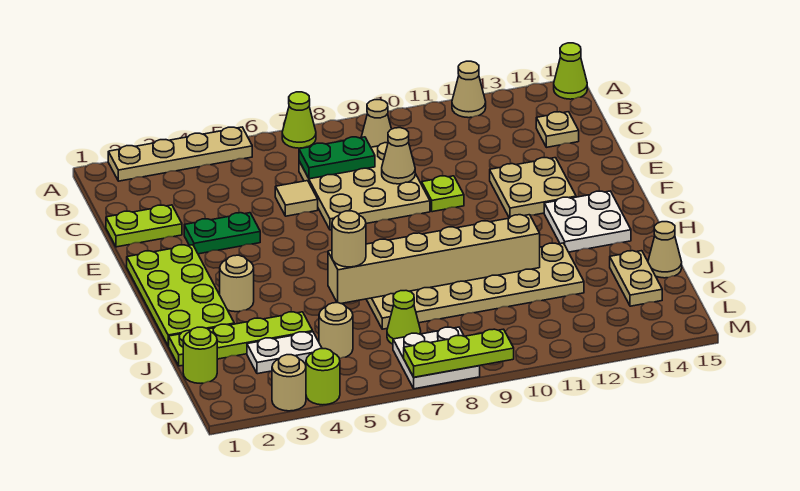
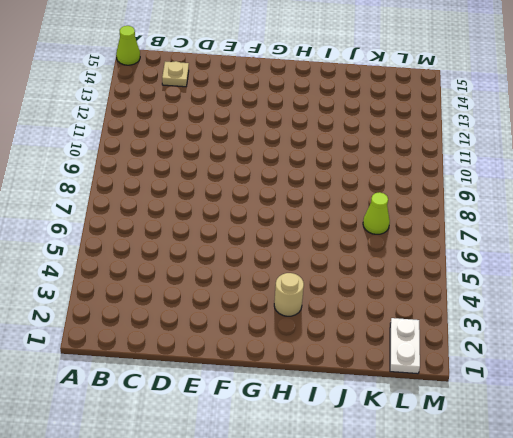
white 1x2 plate [390,318,420,374] -> white 1x2 plate moved to [247,332,322,374]
none -> tan 1x4 plate [108,127,252,181]
none -> lime 1x1 cone [282,92,316,148]
none -> tan 1x1 cone [452,61,486,118]
none -> tan 1x1 cone [361,100,391,147]

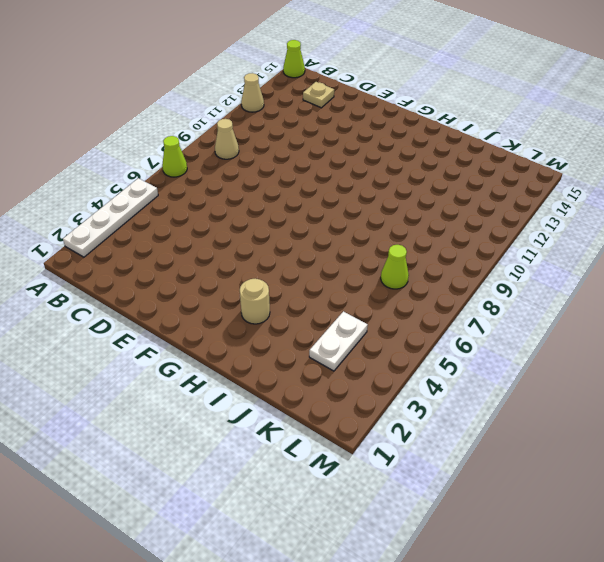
white 1x4 plate [63,178,158,257] -> tan 1x4 plate [108,127,252,181]
none -> tan 3x3 plate [299,143,430,230]
none -> lime 1x2 plate [106,205,182,247]
none -> tan 1x1 tile [275,181,318,216]
none -> green 1x2 plate [184,213,260,254]

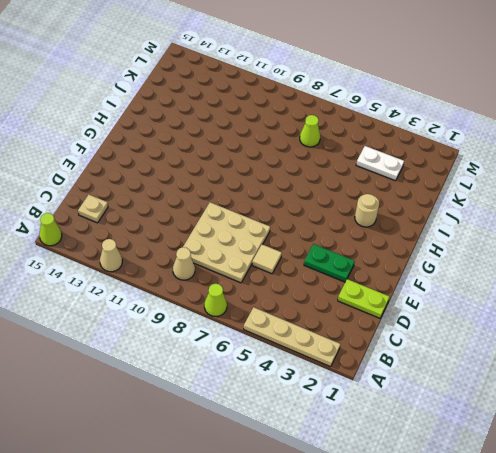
none -> lime 1x1 plate [422,176,464,212]
none -> tan 2x2 plate [490,158,576,218]
none -> lime 2x4 plate [127,245,234,346]
none -> white 2x2 plate [544,191,631,252]

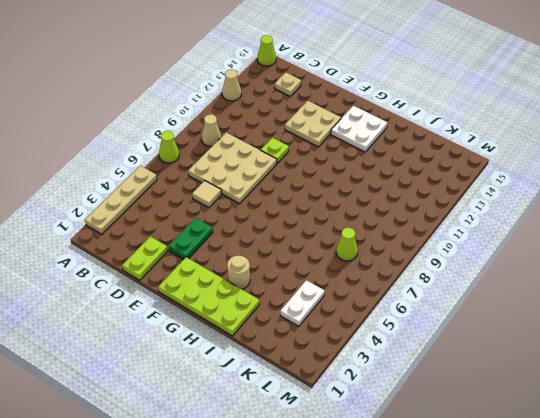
none -> tan 2x6 plate [366,243,584,329]
none -> lime 1x4 plate [169,312,313,366]
none -> tan 1x2 plate [610,251,662,306]
none -> tan 1x1 cone [648,222,682,278]

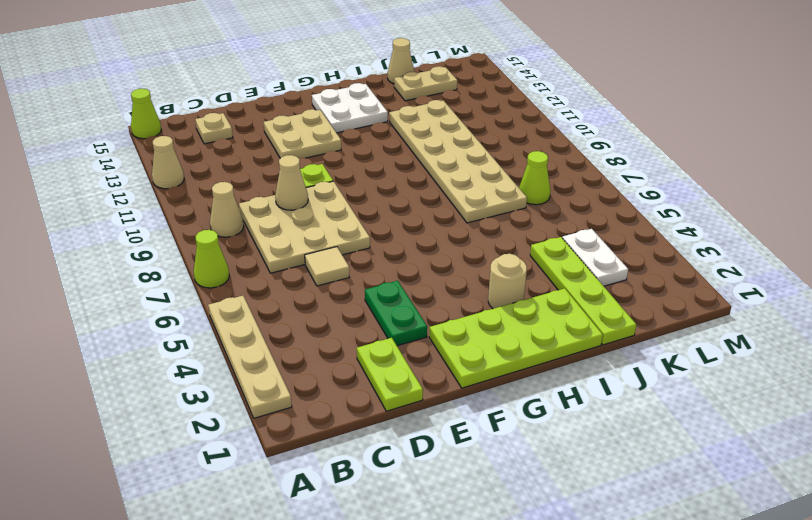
none -> lime 1x1 round brick [183,327,217,383]
none -> tan 1x1 round brick [319,303,353,359]
none -> white 2x2 plate [393,327,480,389]
none -> tan 1x1 round brick [272,355,306,411]

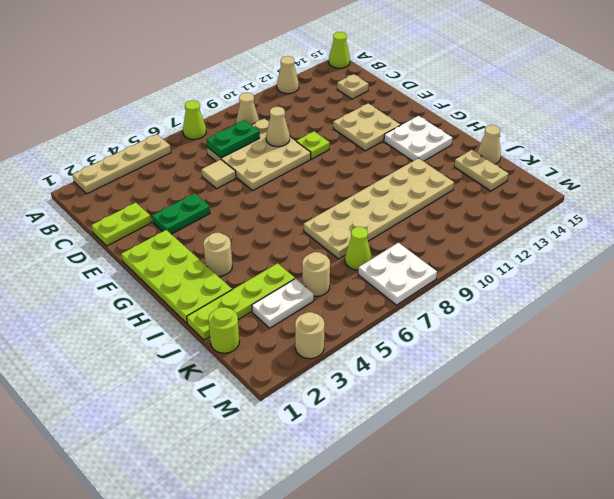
none -> lime 1x1 round brick [306,349,340,405]
none -> tan 1x6 brick [328,215,540,304]
none -> lime 1x3 plate [404,329,514,377]
none -> tan 1x1 round brick [332,211,366,267]

